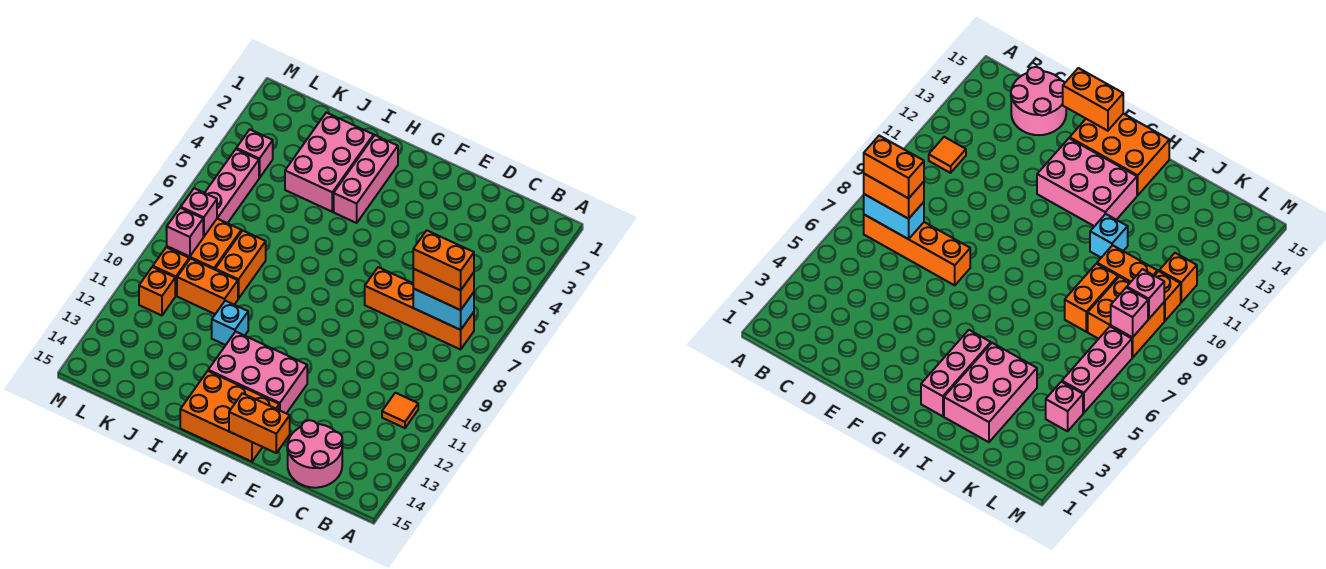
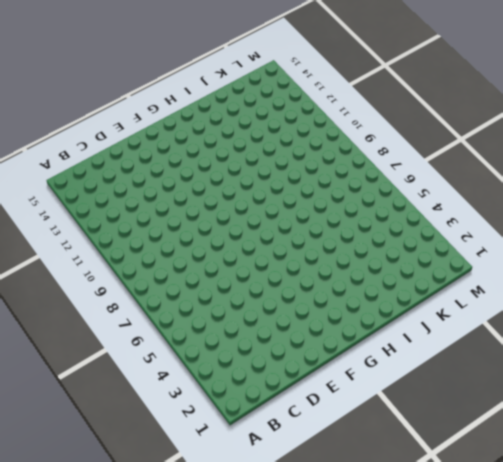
none -> orange 1x4 brick [365,267,474,349]
none -> orange 1x1 tile [382,393,418,428]
none -> pink 2x2 round brick [287,420,342,488]

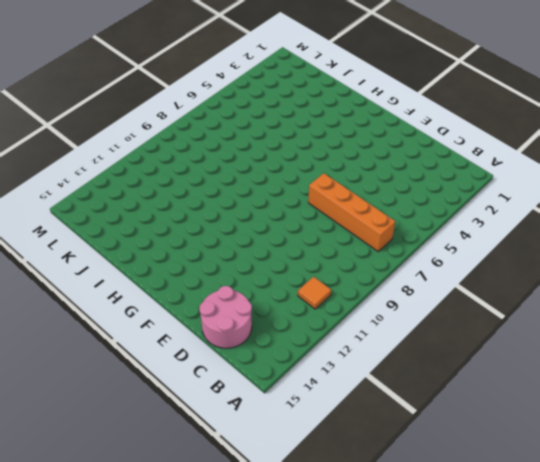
none -> pink 2x3 brick [208,332,307,413]
none -> orange 2x3 brick [180,371,279,462]
none -> pink 1x3 brick [334,135,398,223]

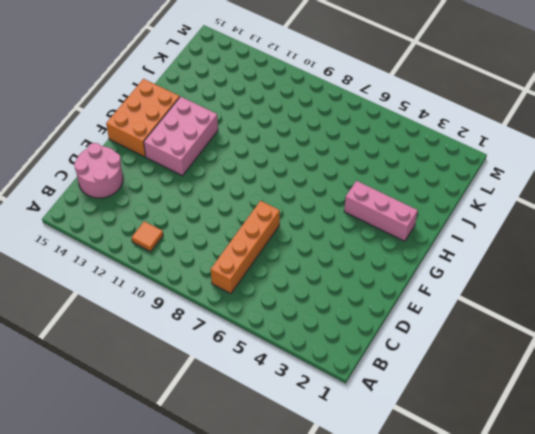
none -> pink 2x3 brick [285,113,374,212]
none -> cyan 1x1 brick [212,301,248,345]
none -> orange 1x2 brick [215,231,266,299]

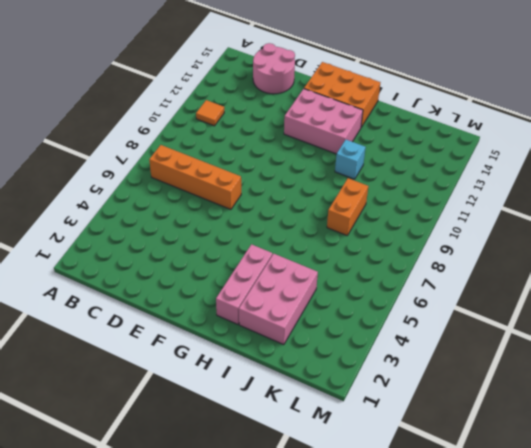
none -> orange 1x2 brick [177,259,238,314]
none -> orange 2x2 brick [167,219,241,270]
none -> pink 1x1 brick [236,130,273,178]

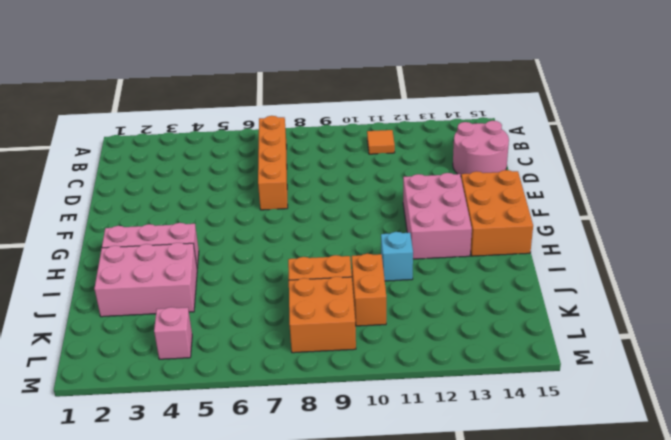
none -> pink 1x3 brick [205,149,259,223]
none -> orange 1x1 brick [153,247,189,296]
none -> orange 1x1 brick [139,267,175,315]

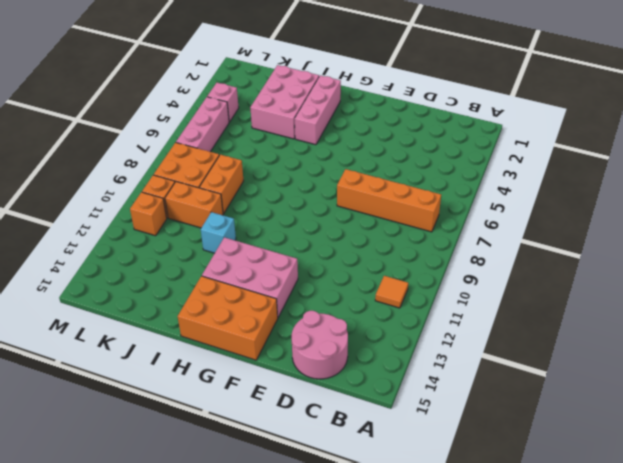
none -> cyan 1x2 brick [413,289,474,330]
none -> orange 1x2 brick [229,393,290,453]
none -> pink 1x1 brick [181,188,217,237]

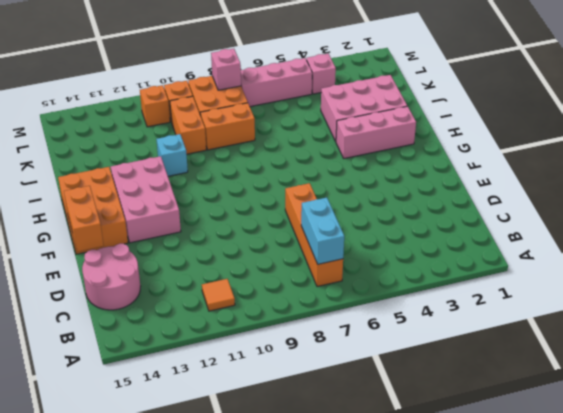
none -> pink 1x1 brick [166,208,203,257]
none -> orange 1x2 brick [413,269,474,310]
none -> orange 1x2 brick [413,230,474,290]

